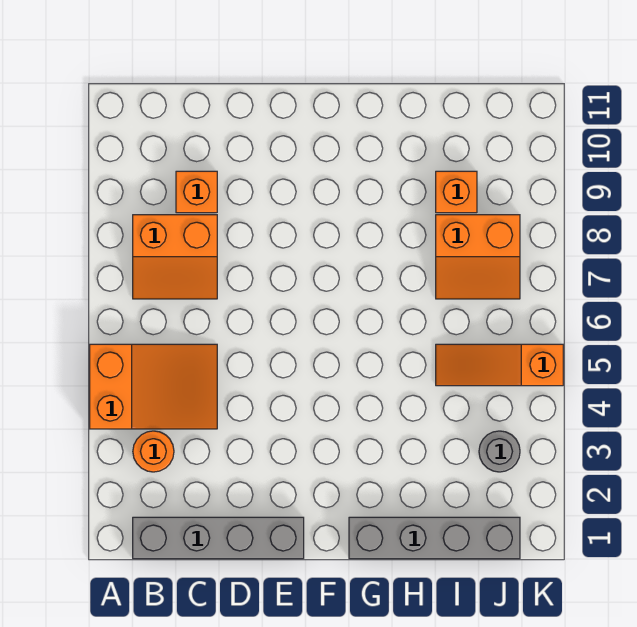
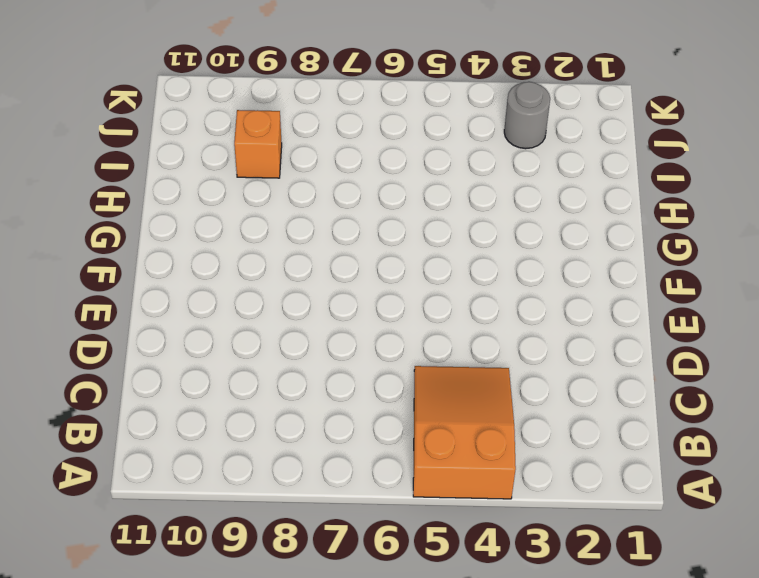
none -> grey 1x4 brick [133,517,304,559]
none -> orange 1x1 round brick [133,431,174,472]

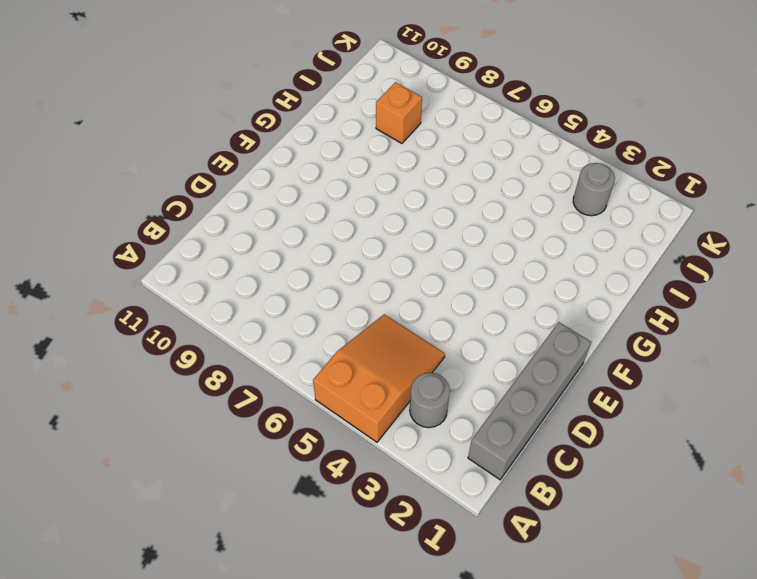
grey 1x1 round brick [410,373,450,428] -> orange 1x1 round brick [133,431,174,472]
none -> orange 2x2 slope [133,215,217,299]
none -> orange 1x1 brick [176,171,217,213]

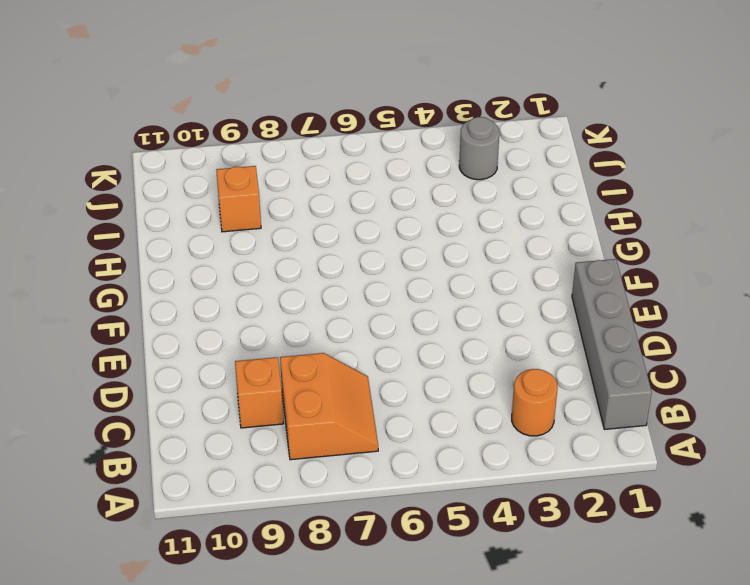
none -> orange 2x3 slope [90,344,217,429]
none -> grey 1x4 brick [349,517,520,559]

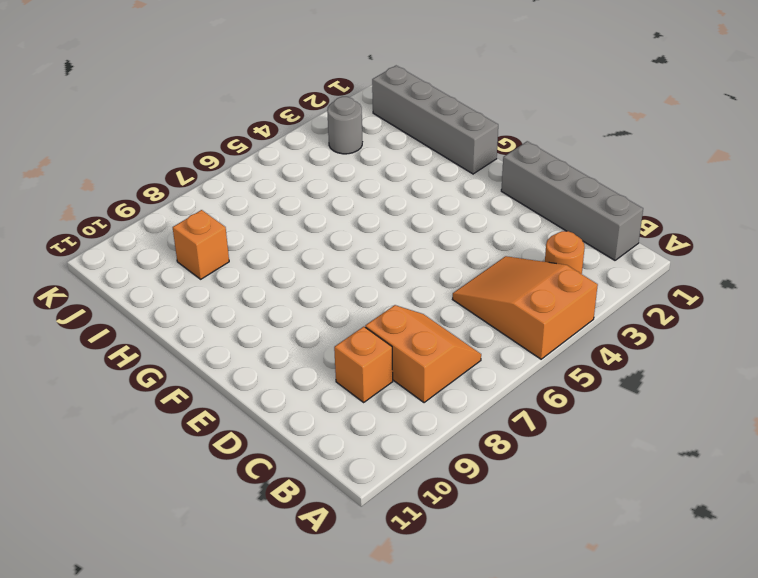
none -> orange 1x3 slope [436,344,563,386]
none -> orange 2x2 slope [436,215,520,299]

